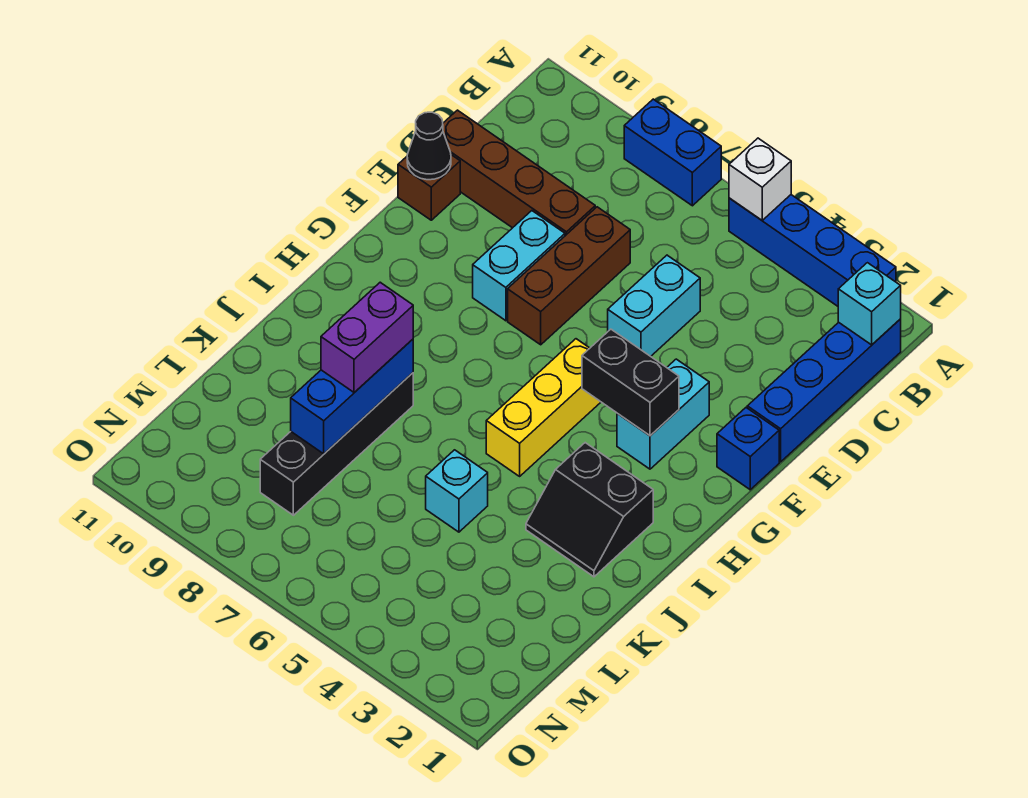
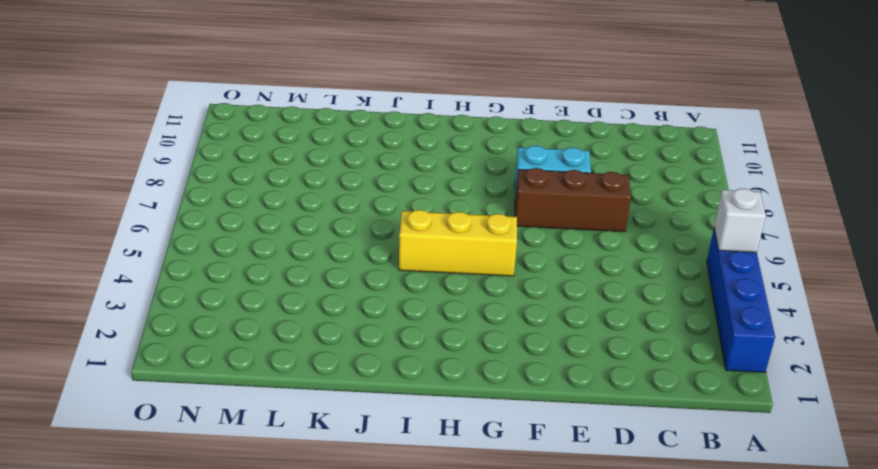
none -> blue 1x2 brick [624,99,721,206]
none -> blue 1x4 brick [747,319,901,462]
none -> cyan 1x2 brick [608,255,700,356]

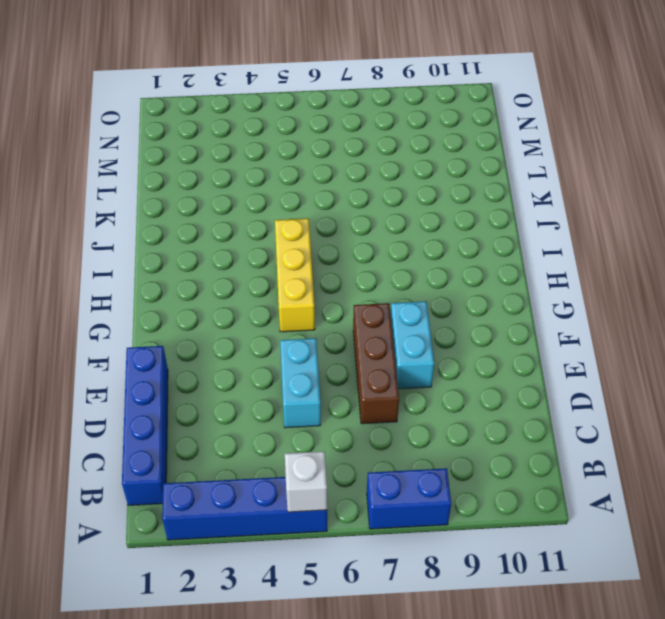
none -> brown 1x4 brick [443,110,595,236]
none -> brown 1x1 brick [398,155,460,220]
none -> blue 1x1 brick [717,408,779,490]

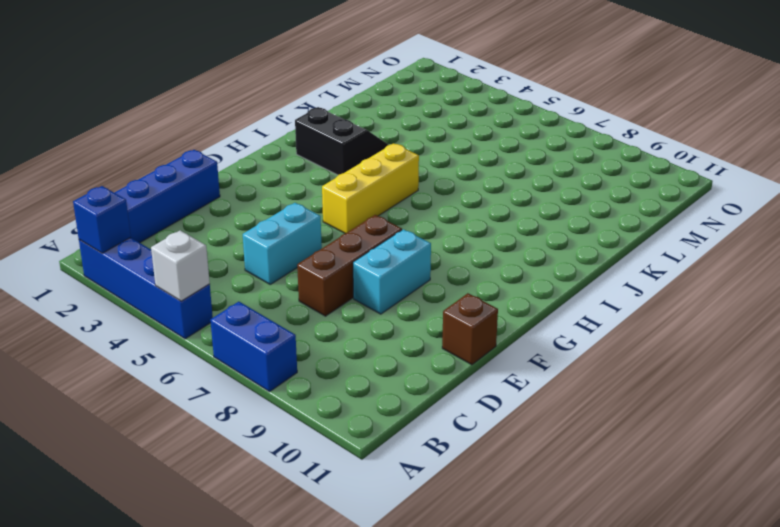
blue 1x1 brick [73,186,131,253] -> blue 1x1 brick moved to [717,408,779,490]
none -> brown 1x4 brick [443,110,595,236]
none -> cyan 1x2 brick [617,359,709,469]
none -> black 1x4 brick [260,373,413,515]

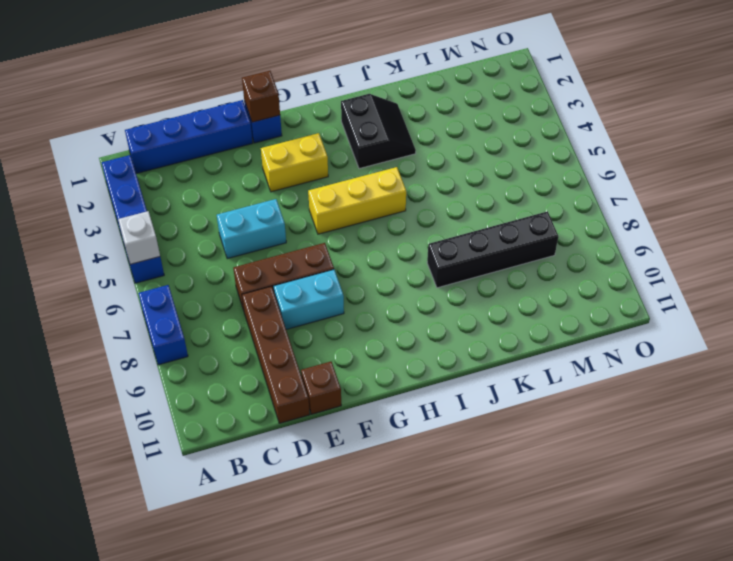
brown 1x1 brick [242,71,280,122] -> none
yellow 1x2 brick [261,133,328,192] -> cyan 1x2 brick [617,359,709,469]
none -> cyan 1x1 brick [426,450,488,532]
none -> cyan 1x1 brick [838,263,901,345]
none -> black 1x1 cone [407,112,451,180]

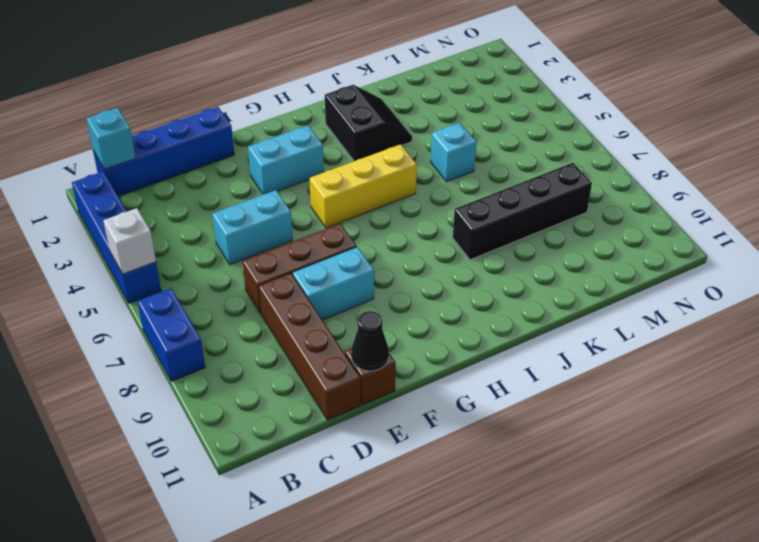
none -> blue 1x1 brick [717,408,779,490]
none -> black 1x2 brick [582,329,679,436]
none -> blue 1x3 brick [291,339,413,454]

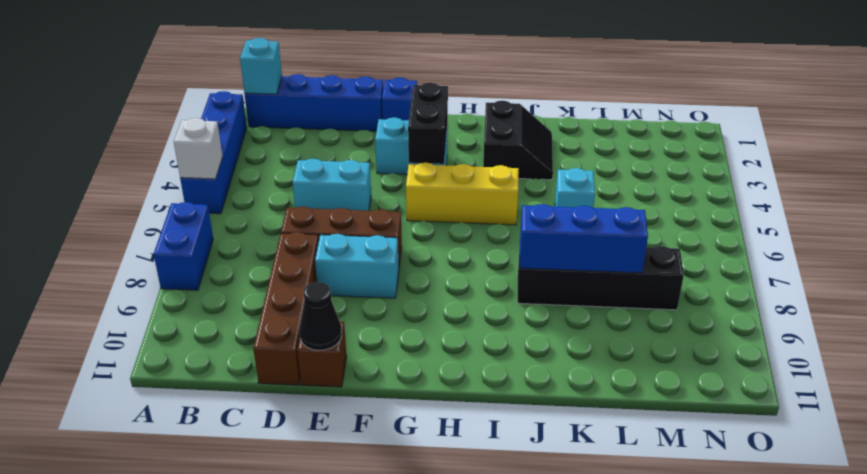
none -> purple 1x2 brick [321,282,413,392]

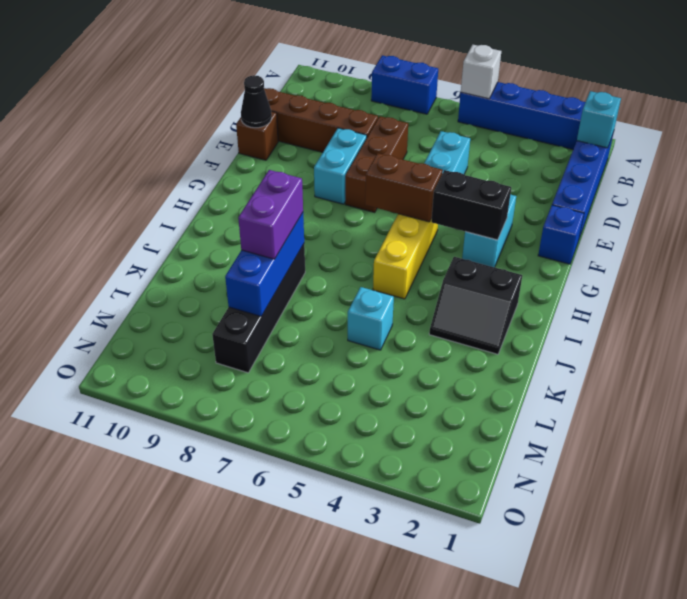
brown 1x2 brick [365,153,443,222] -> none

